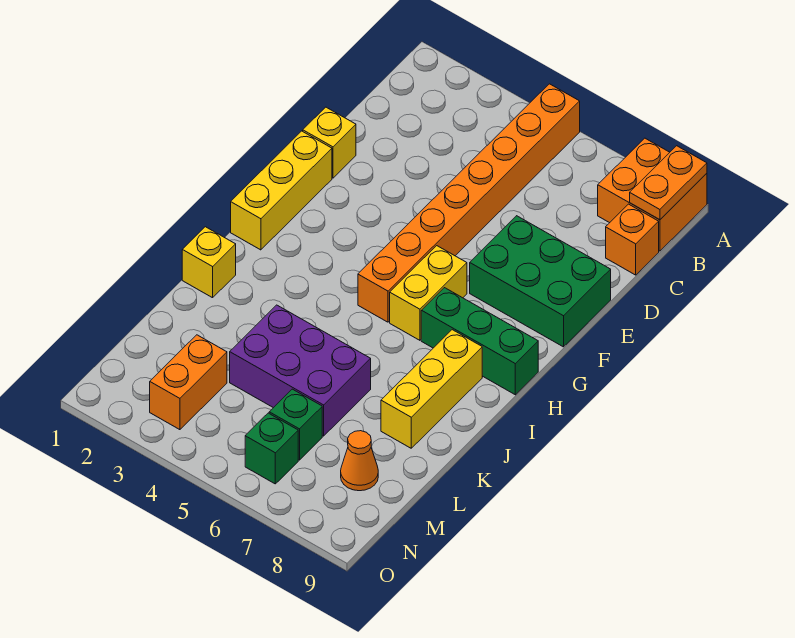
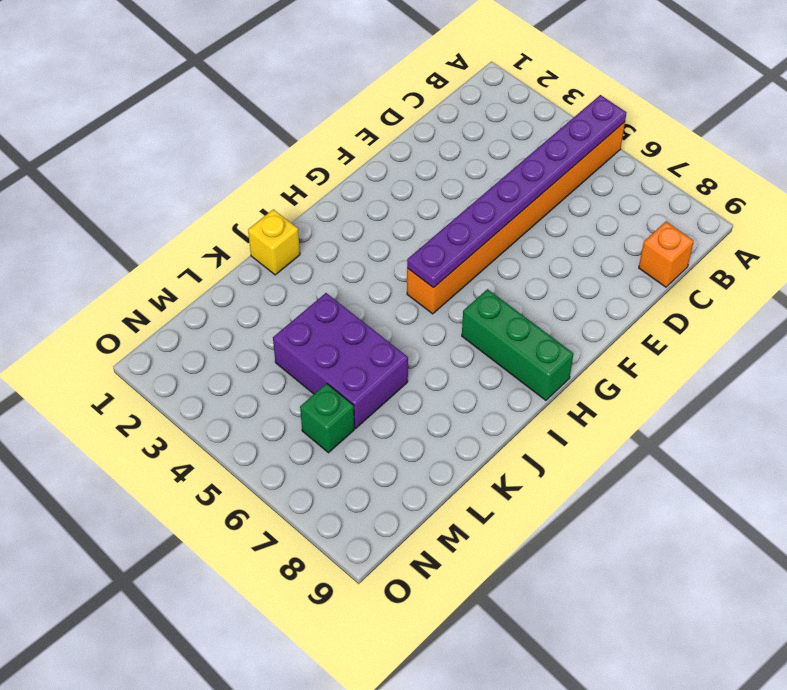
purple 1x8 plate [407,95,626,288] -> none
none -> orange 2x2 brick [598,138,707,251]
none -> yellow 1x1 brick [303,107,356,178]
none -> green 2x3 brick [470,216,611,347]

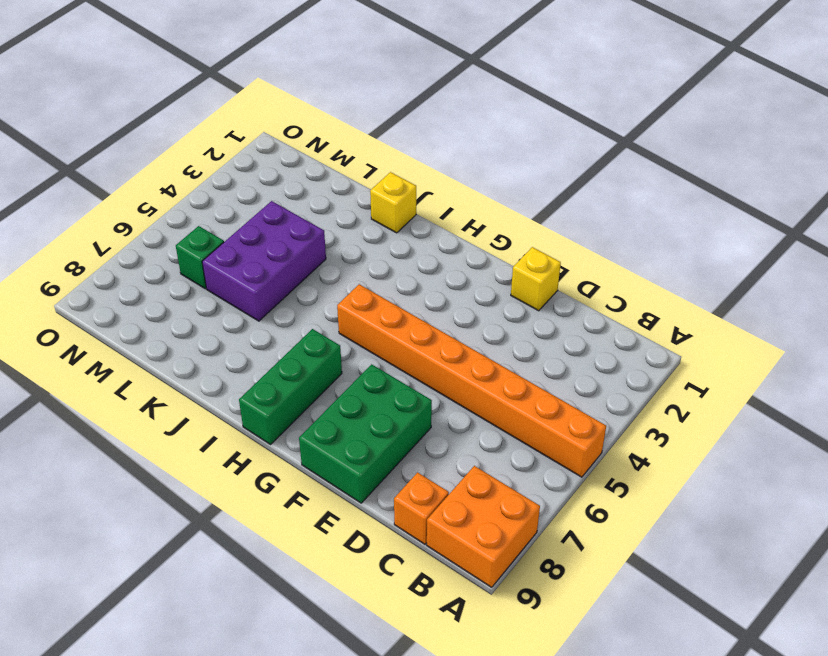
none -> yellow 1x3 brick [231,131,332,250]
none -> yellow 1x2 brick [390,246,467,340]
none -> yellow 1x3 brick [381,330,482,448]

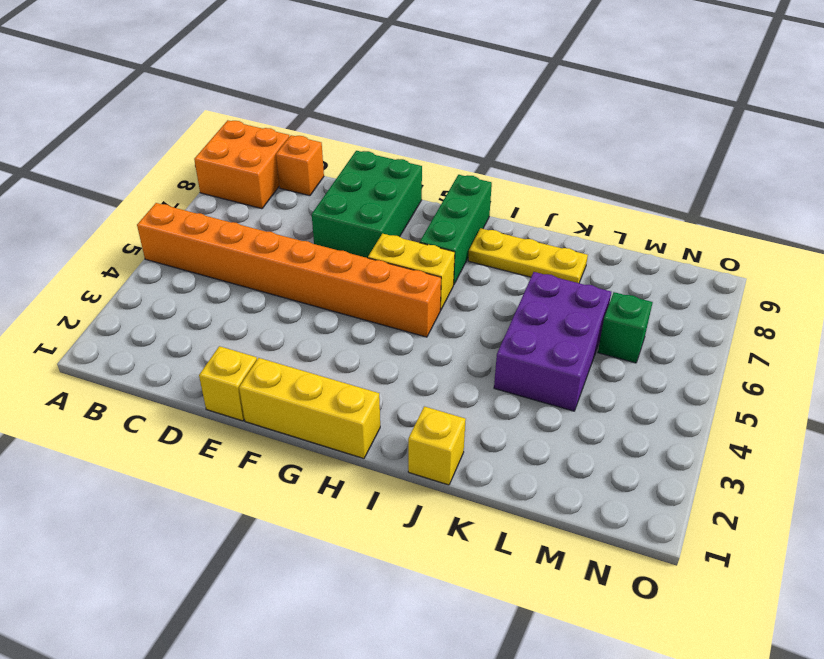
yellow 1x3 plate [468,228,588,283] -> yellow 1x3 brick [381,330,482,448]
none -> orange 1x2 brick [150,335,227,430]
none -> orange 1x1 cone [341,431,378,491]
none -> green 1x1 brick [245,413,298,484]

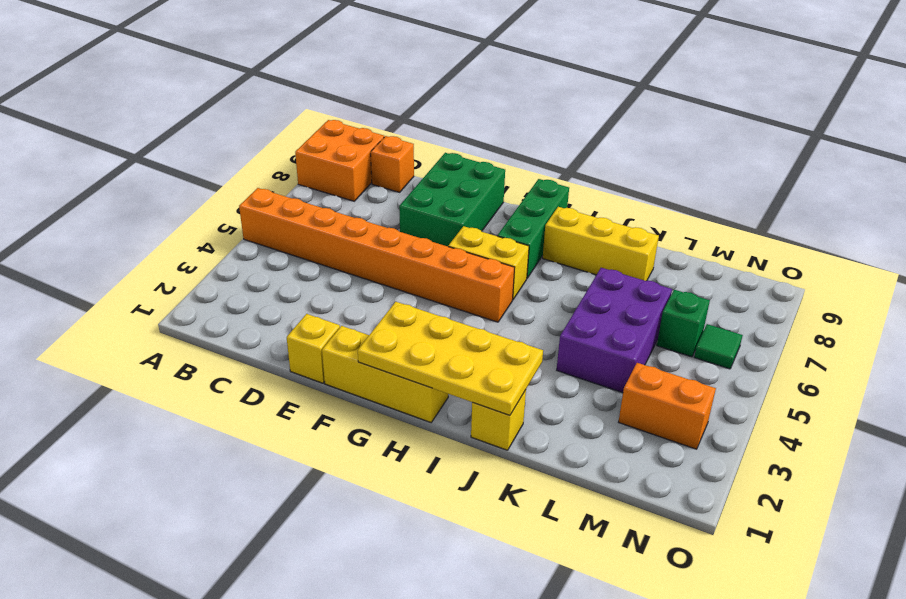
yellow 2x4 plate [358,302,543,415] -> none
green 1x1 tile [694,324,743,369] -> green 1x1 brick [245,413,298,484]
none -> orange 1x1 cone [341,431,378,491]
none -> orange 1x2 plate [630,146,707,220]

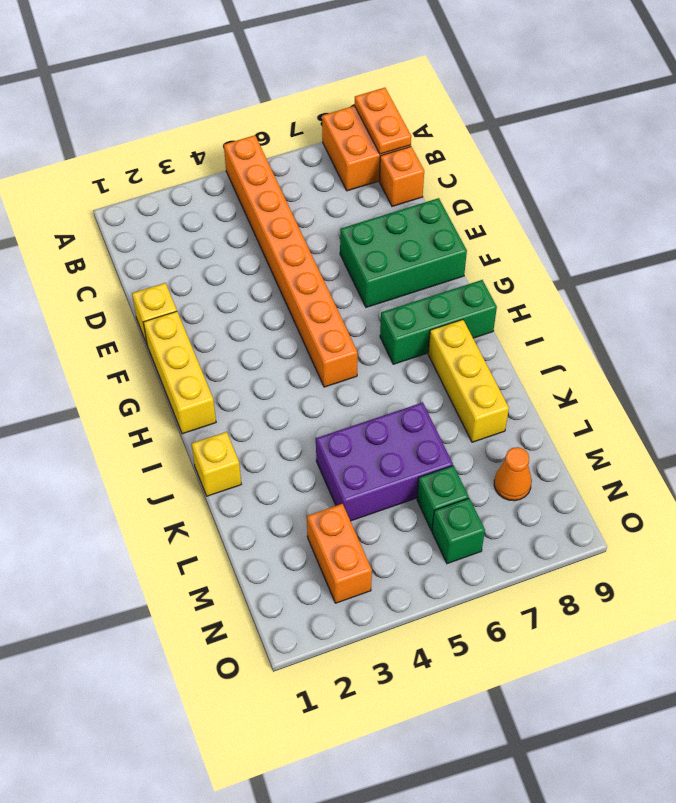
none -> yellow 1x2 brick [390,246,467,340]

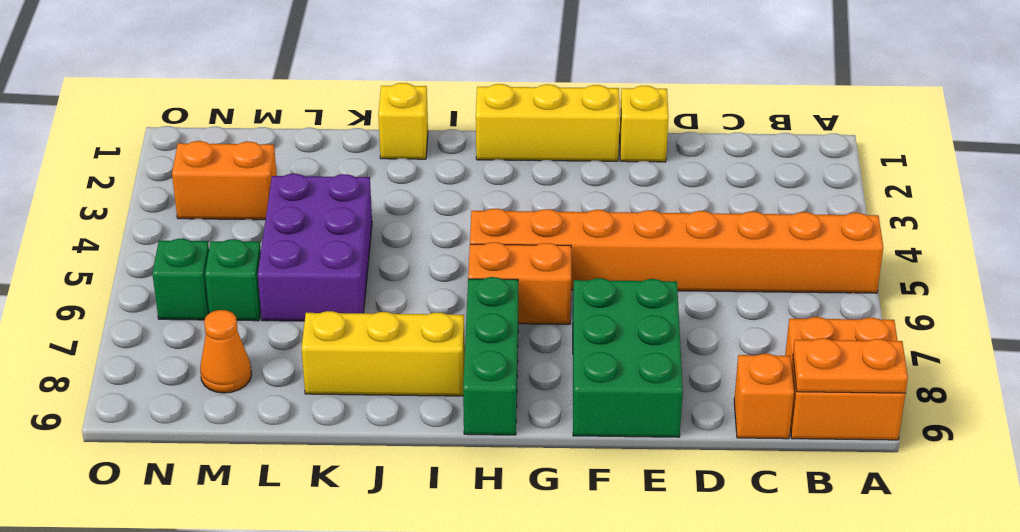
orange 1x2 brick [468,242,571,324] -> yellow 1x2 brick [390,246,467,340]

